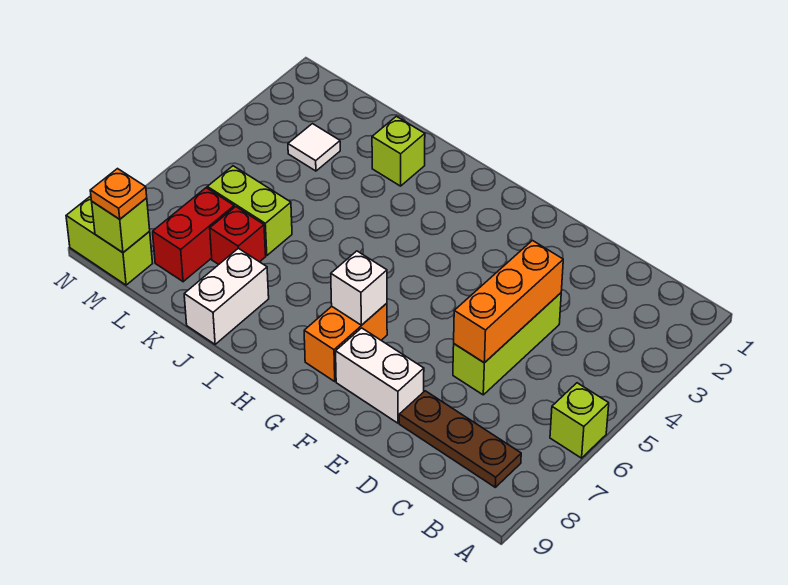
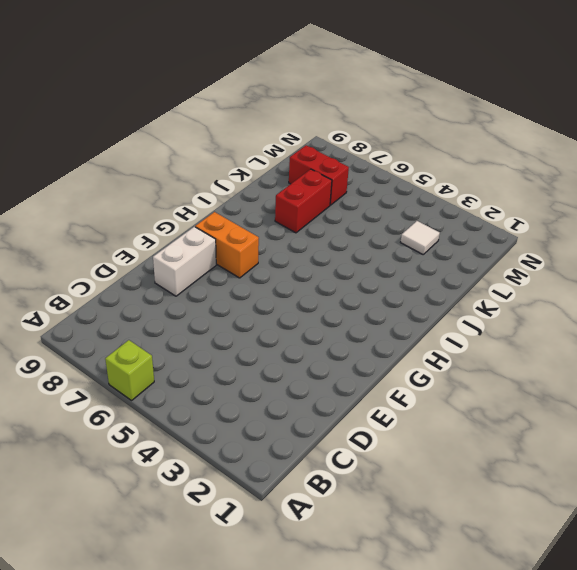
red 1x2 brick [275,169,332,233] -> red 1x1 brick [210,207,266,265]
none -> brown 1x3 plate [399,391,521,487]
none -> lime 1x3 brick [453,293,561,395]
none -> lime 1x1 brick [372,116,425,186]

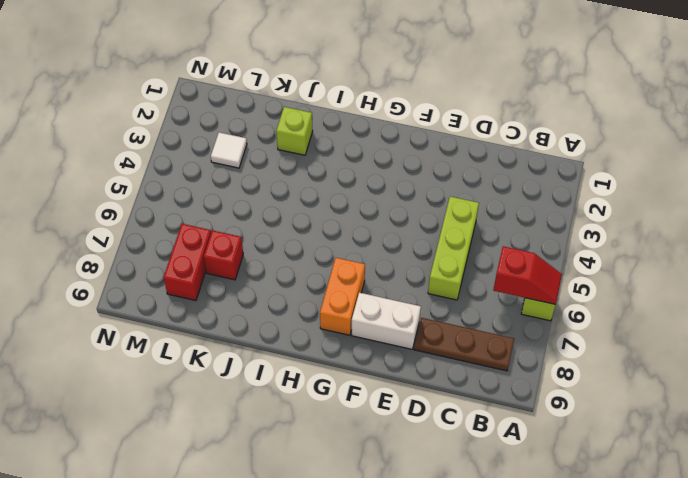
red 1x2 slope [493,246,562,304] -> none
none -> white 1x2 brick [184,248,269,344]
none -> lime 1x2 brick [207,166,292,256]
none -> lime 1x2 brick [66,196,153,285]

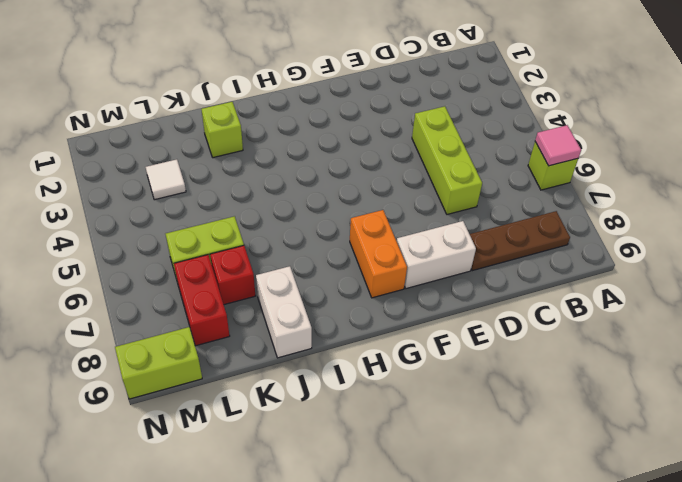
pink 1x1 tile [535,125,581,166] -> none
none -> orange 1x3 brick [454,241,563,363]
none -> white 1x1 brick [331,251,387,325]
none -> lime 1x1 brick [92,198,150,253]

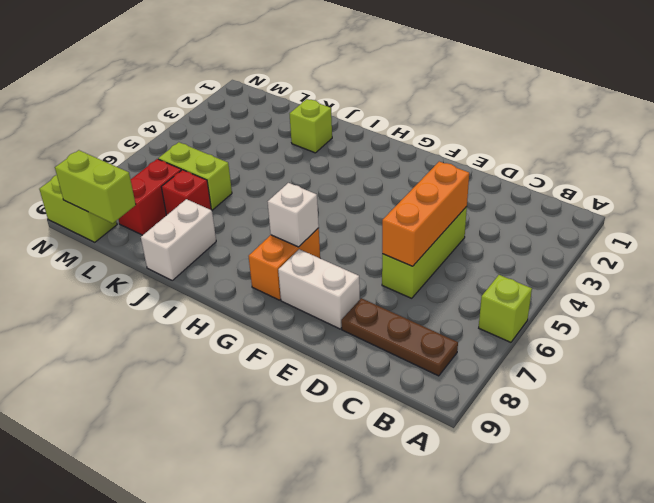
lime 1x2 brick [55,150,136,223] -> lime 1x1 brick [92,198,150,253]
none -> white 1x1 tile [288,124,340,171]
none -> orange 1x1 plate [90,169,147,219]

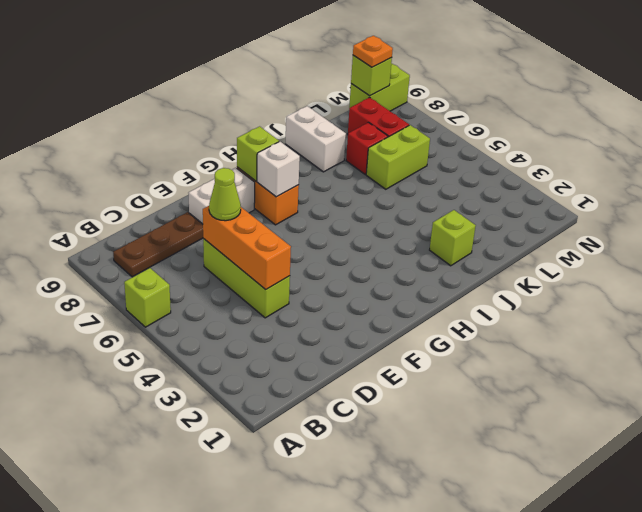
lime 1x1 cone [209,168,241,221] -> none
lime 1x1 brick [237,126,279,181] -> none
none -> white 1x1 tile [288,124,340,171]

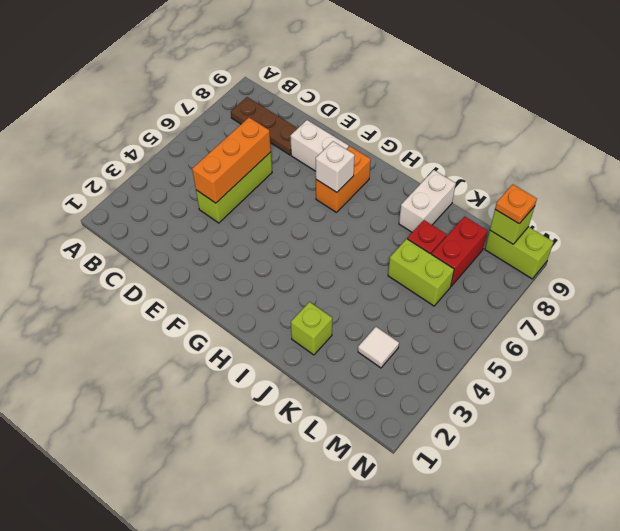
none -> lime 1x1 brick [550,383,609,458]

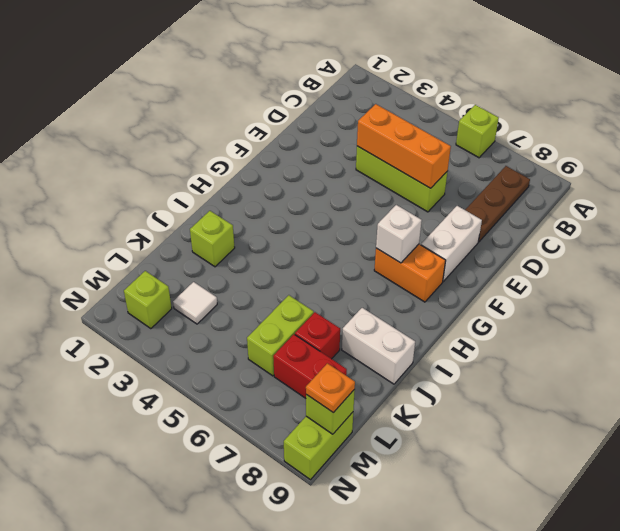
lime 1x1 brick [124,271,172,329] -> none

